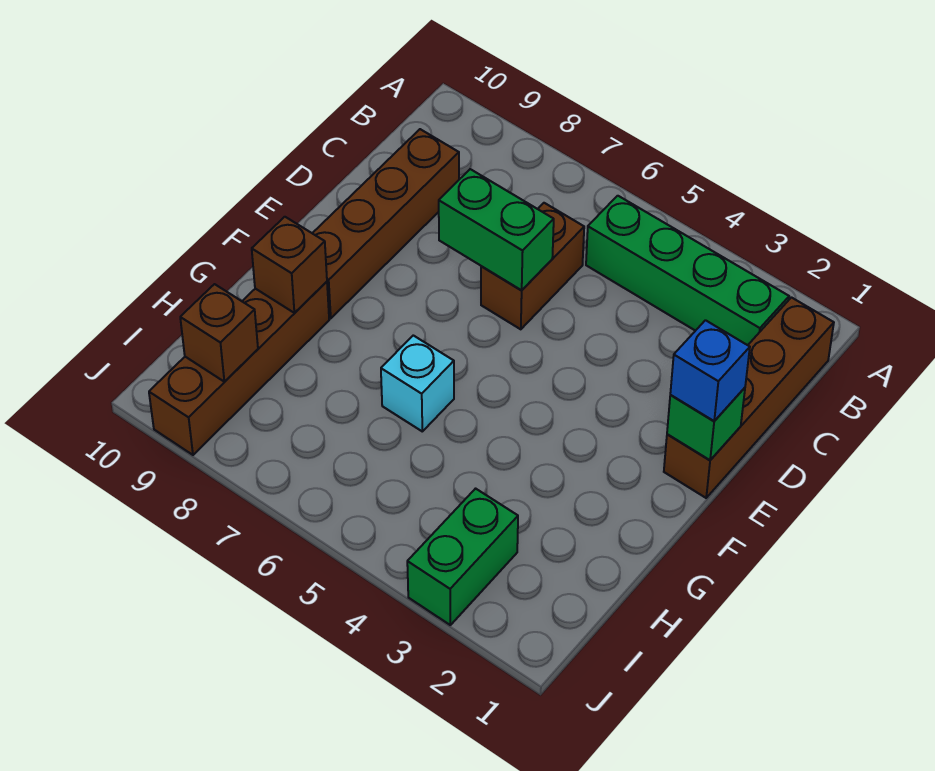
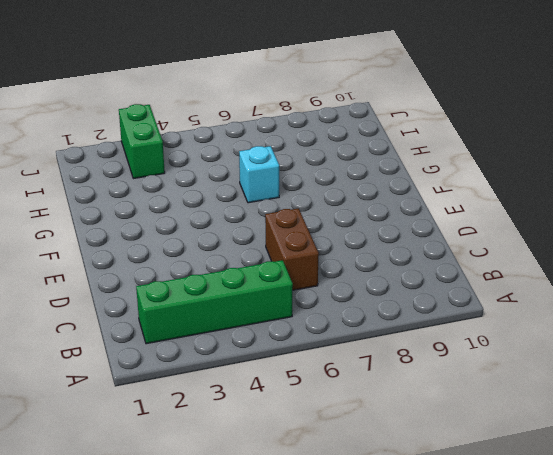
none -> brown 1x4 brick [664,298,834,498]
none -> brown 1x4 brick [312,129,459,318]
none -> brown 1x4 brick [149,282,329,455]

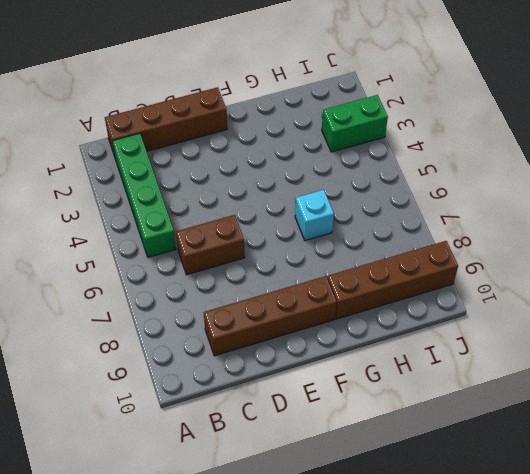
none -> green 1x2 brick [439,169,554,290]
none -> green 1x1 brick [667,388,745,460]
none -> brown 1x1 brick [252,217,327,313]

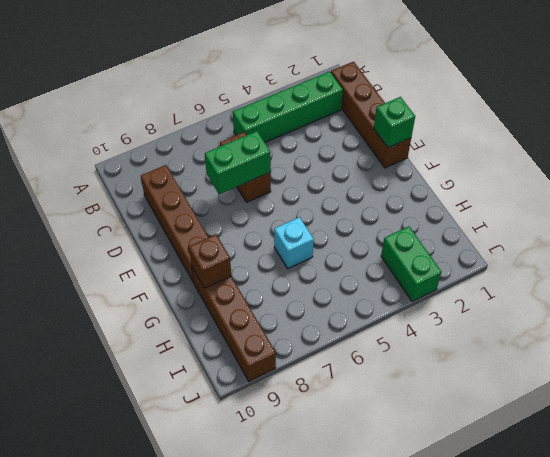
none -> brown 1x1 brick [180,284,258,382]
none -> blue 1x1 brick [670,320,750,421]

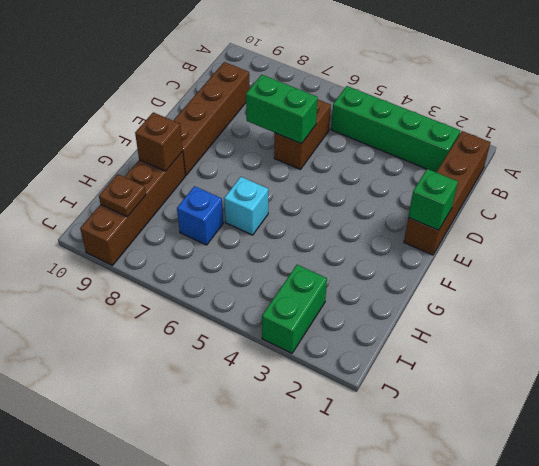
blue 1x1 brick [177,186,223,245] -> blue 1x1 brick moved to [670,320,750,421]
brown 1x1 plate [99,174,146,217] -> brown 1x1 brick [180,284,258,382]

